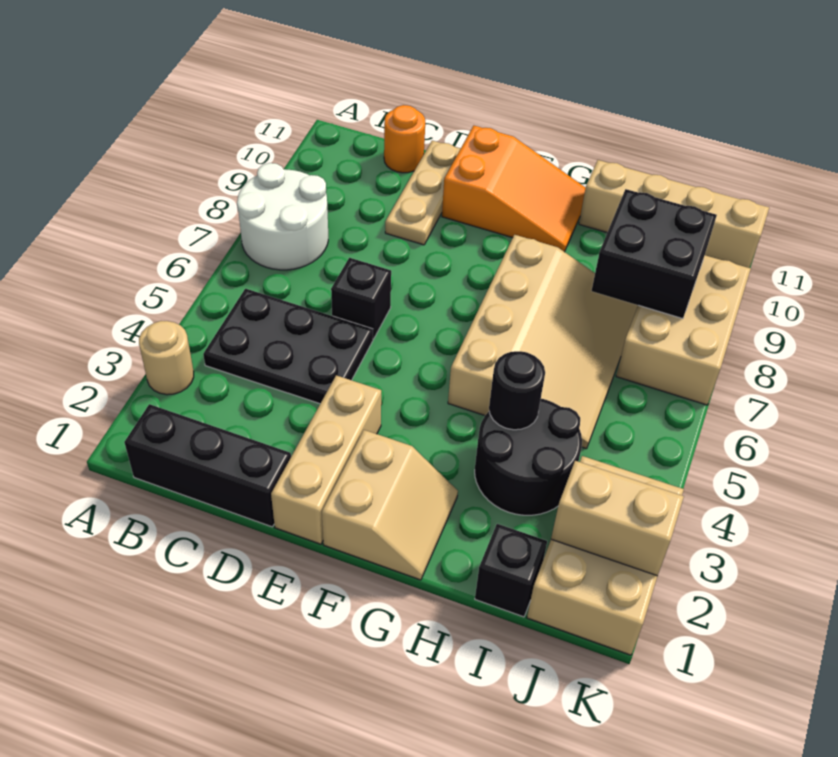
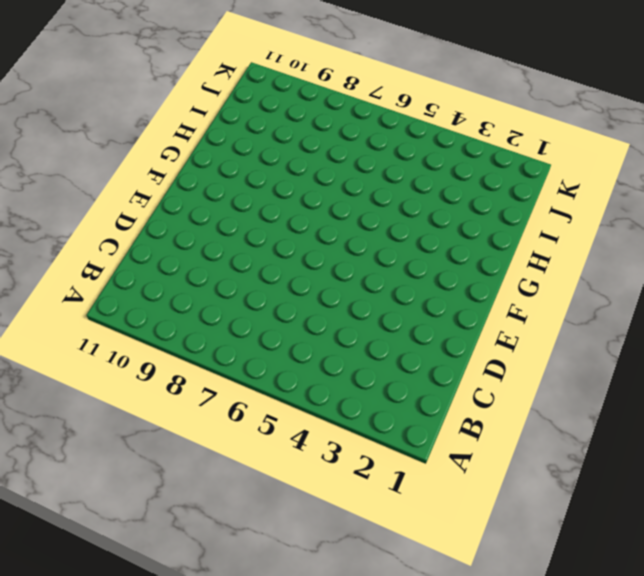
none -> tan 1x1 round brick [139,321,194,395]
none -> white 2x2 round brick [237,163,328,270]
none -> black 1x3 brick [124,404,291,527]

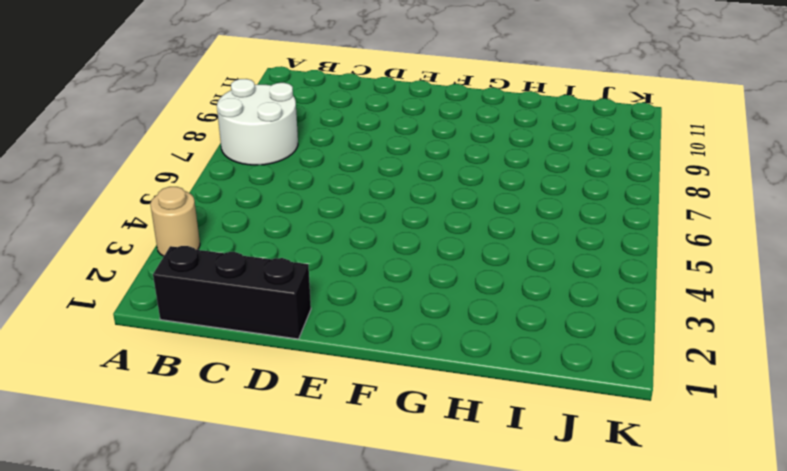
none -> black 2x3 plate [203,289,373,404]
none -> orange 1x1 round brick [384,105,425,173]
none -> black 1x1 brick [331,258,391,339]

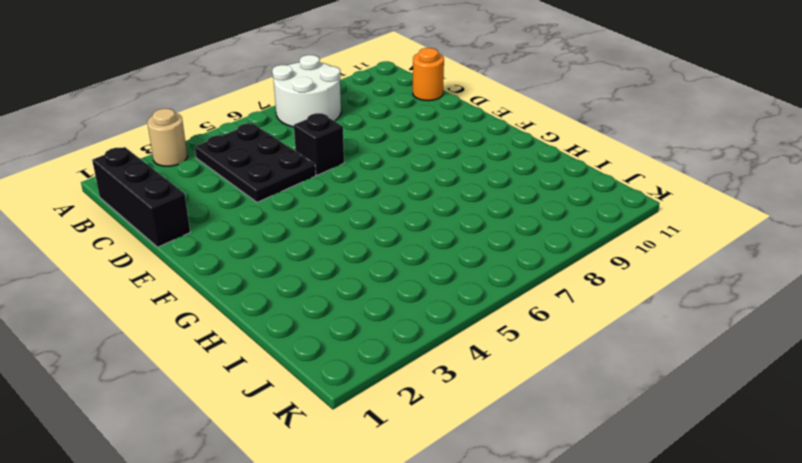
none -> tan 1x3 plate [385,141,461,245]
none -> tan 1x3 brick [271,375,381,544]
none -> orange 2x3 slope [442,126,586,252]

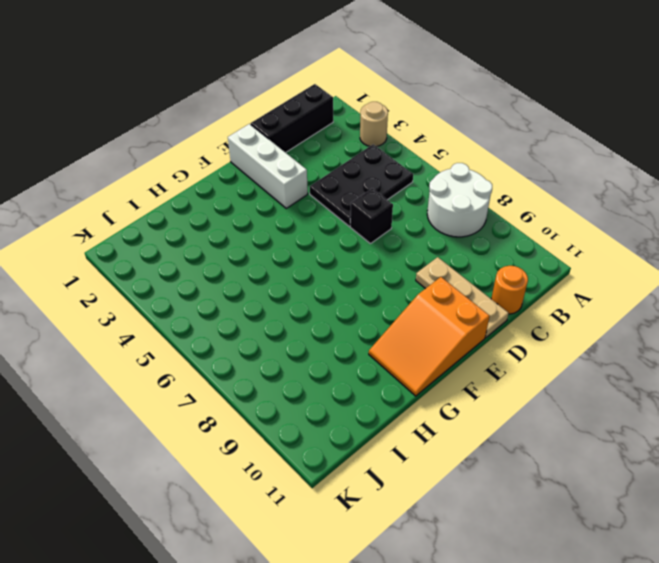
white 1x3 brick [228,124,308,208] -> tan 1x3 brick [271,375,381,544]
none -> tan 2x2 slope [322,430,458,580]
none -> tan 3x4 slope [448,235,638,449]
none -> black 2x2 round brick [475,399,582,515]

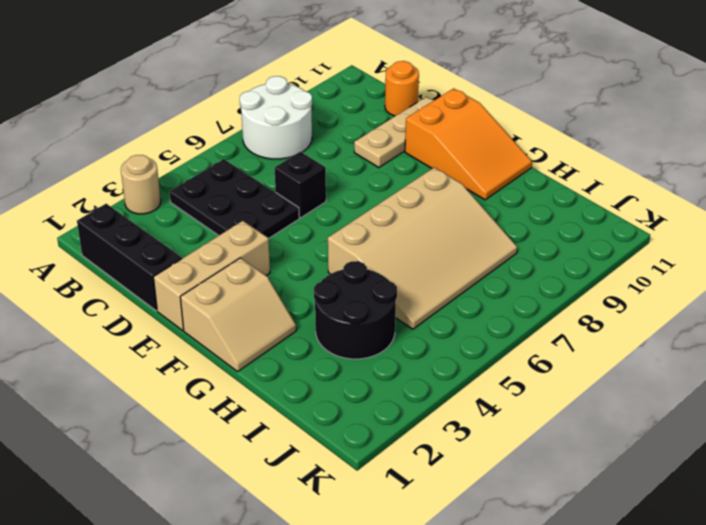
none -> tan 1x4 brick [579,160,769,268]
none -> black 1x1 brick [475,524,547,617]
none -> tan 2x3 brick [527,456,684,655]

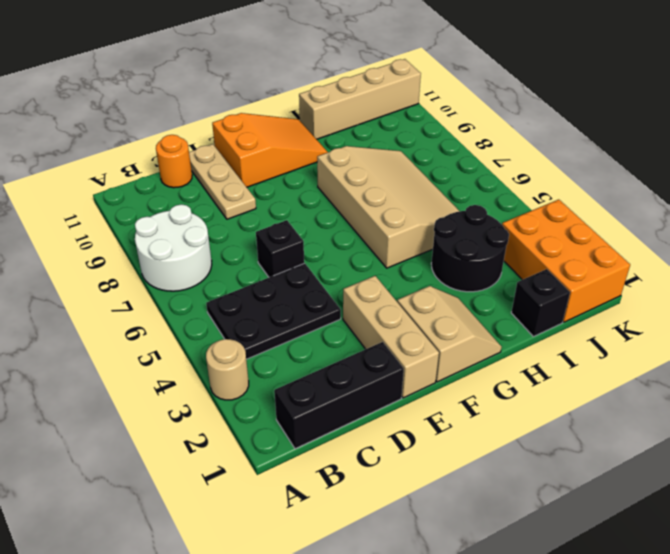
orange 2x3 brick [502,200,630,322] -> tan 2x3 brick [527,456,684,655]
none -> tan 2x3 brick [616,255,751,405]
none -> black 1x1 round brick [489,351,545,430]
none -> black 2x2 brick [592,189,717,319]

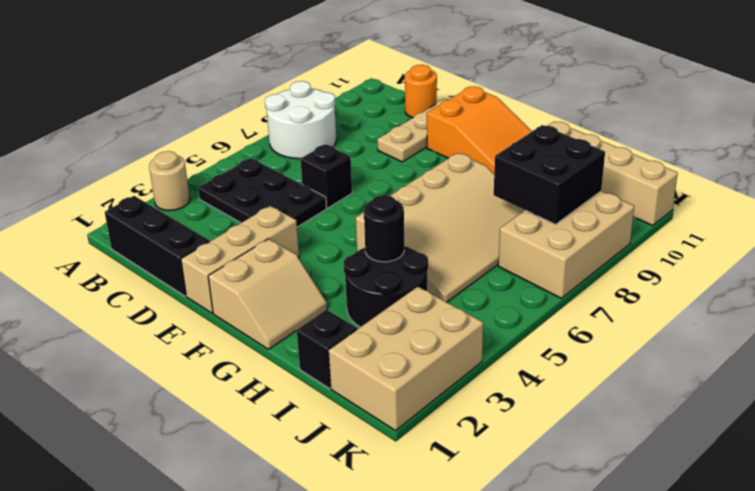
none -> tan 1x2 brick [551,461,684,576]

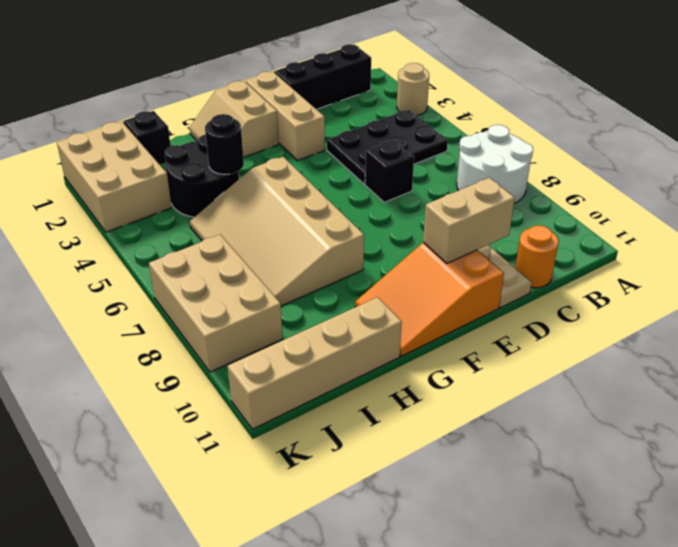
tan 1x2 brick [423,178,515,263] -> tan 1x2 brick moved to [551,461,684,576]
none -> black 2x2 brick [592,189,717,319]

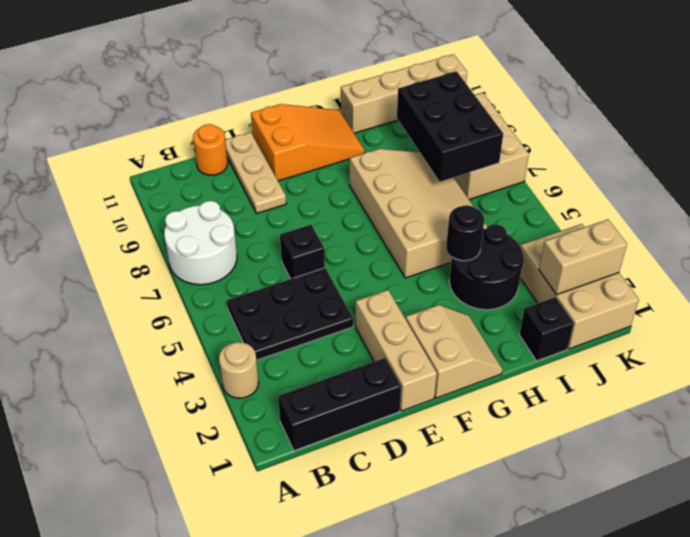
black 2x3 brick [397,71,503,182] -> black 2x2 brick [592,189,717,319]

